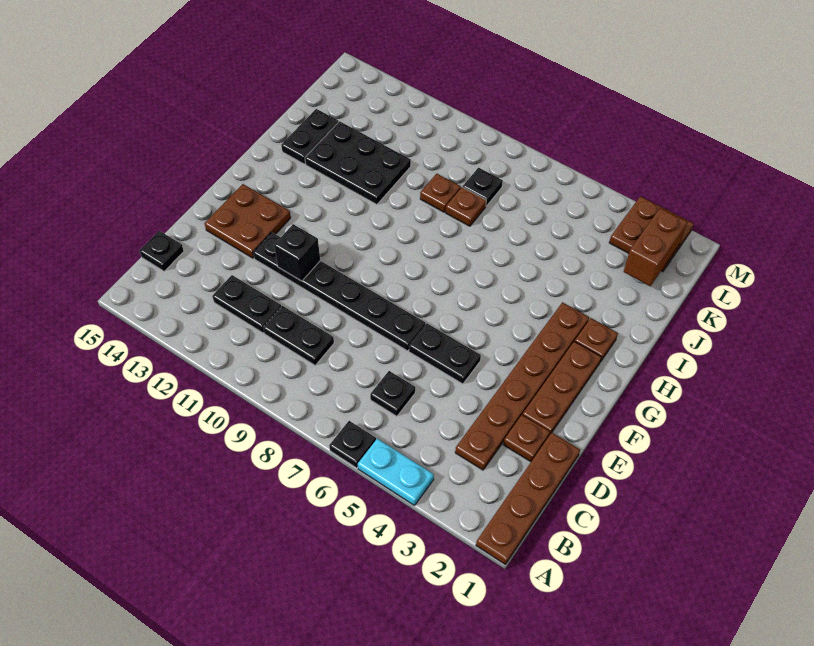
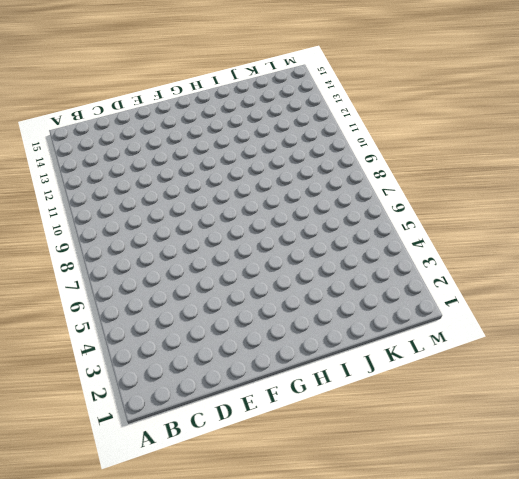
none -> brown 1x4 plate [476,433,580,564]
none -> cyan 1x2 plate [358,439,434,506]
none -> black 1x1 plate [329,421,376,468]

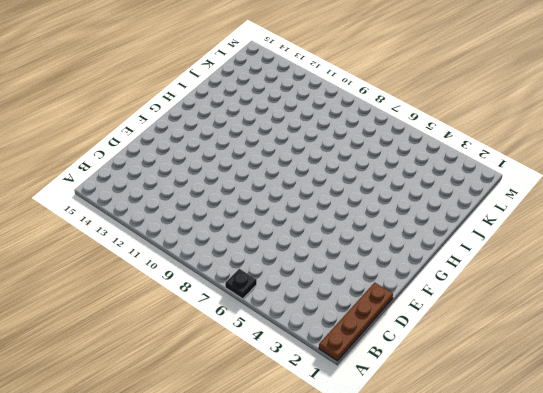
none -> cyan 1x2 plate [358,439,434,506]
none -> brown 1x6 plate [455,302,589,470]
none -> black 1x1 plate [370,371,415,416]

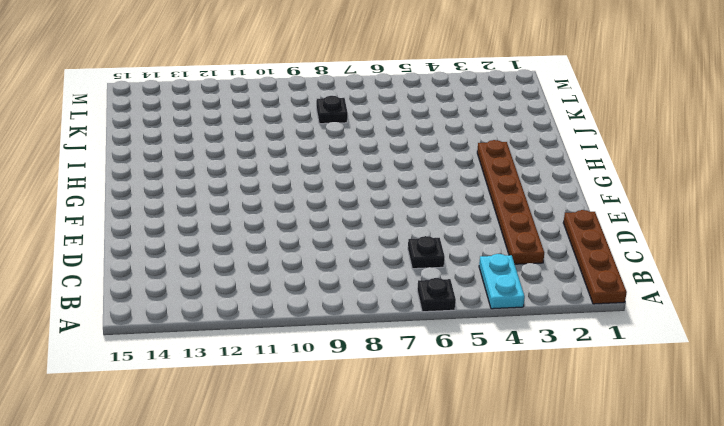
cyan 1x2 plate [479,254,525,309] -> cyan 1x2 plate turned to [358,439,434,506]
none -> black 1x2 plate [263,306,334,365]
none -> black 1x2 plate [212,275,281,333]
none -> black 1x1 plate [139,231,184,271]

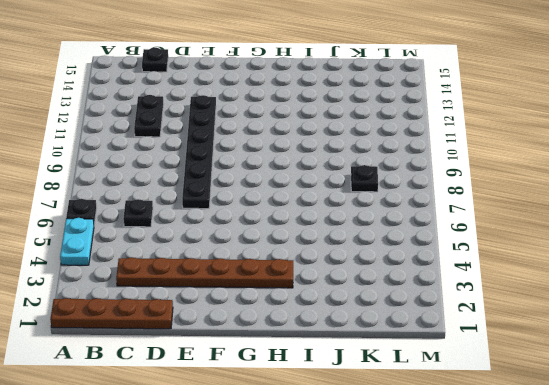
none -> black 1x2 plate [263,306,334,365]
none -> brown 1x1 plate [503,415,550,462]
none -> brown 1x3 plate [522,341,601,435]

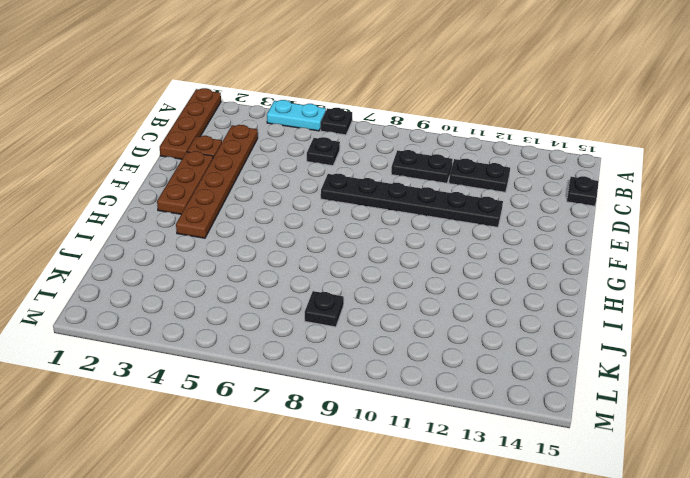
none -> black 1x2 plate [409,324,481,384]
none -> brown 2x2 plate [205,184,291,258]
none -> brown 1x1 plate [575,318,618,362]

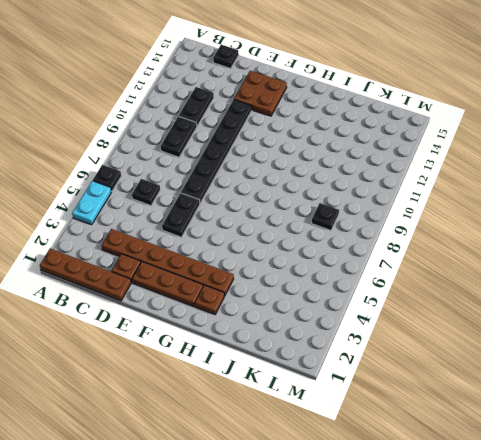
none -> black 2x3 plate [305,121,411,205]
none -> black 1x2 plate [281,109,339,164]
none -> brown 1x1 plate [446,187,486,226]

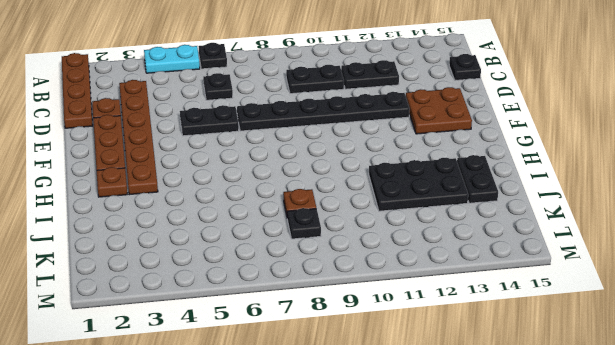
none -> brown 1x1 plate [420,174,461,212]
none -> brown 2x2 plate [609,196,694,271]
none -> black 1x1 brick [274,224,320,281]

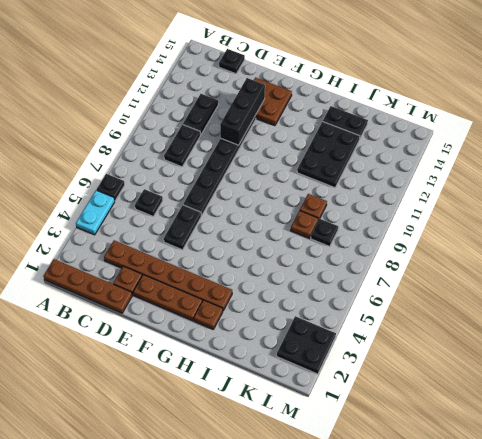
black 1x3 brick [220,78,265,145] -> black 1x1 brick [274,224,320,281]
black 2x2 plate [277,316,336,374] -> brown 2x2 plate [609,196,694,271]
none -> brown 1x2 brick [624,208,687,286]

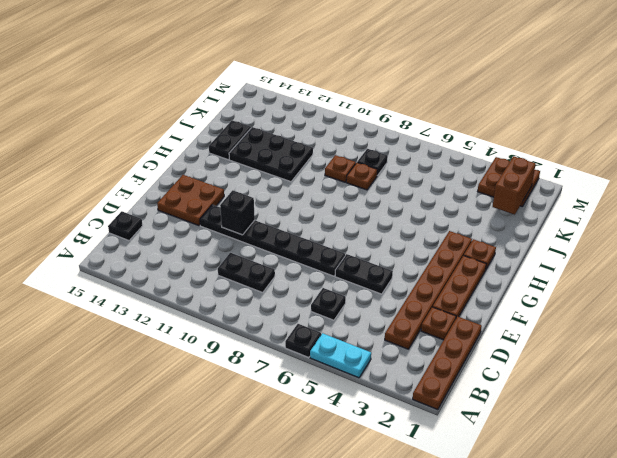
none -> black 1x2 plate [212,275,281,333]

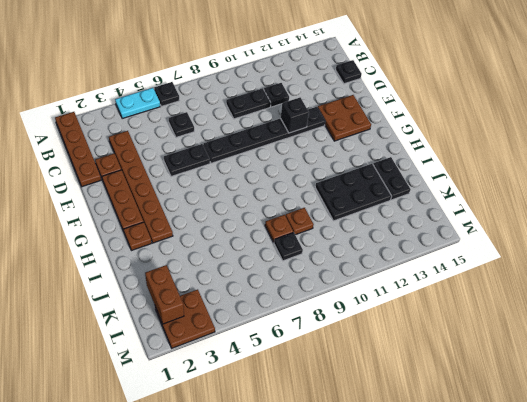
black 1x1 plate [264,83,289,107] -> black 1x2 plate [212,275,281,333]

